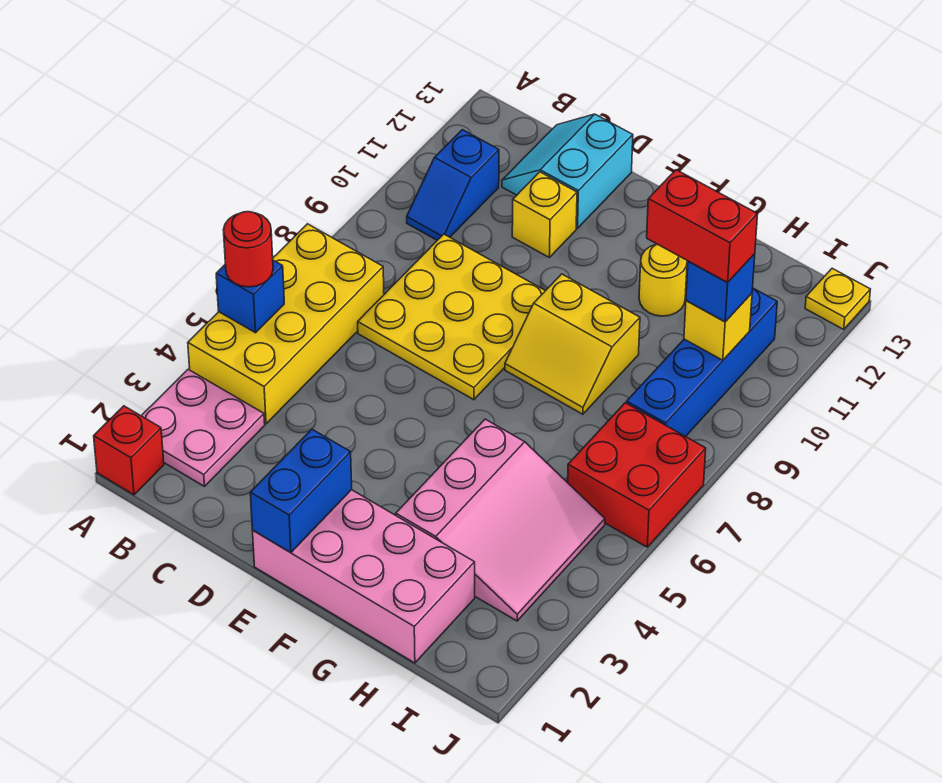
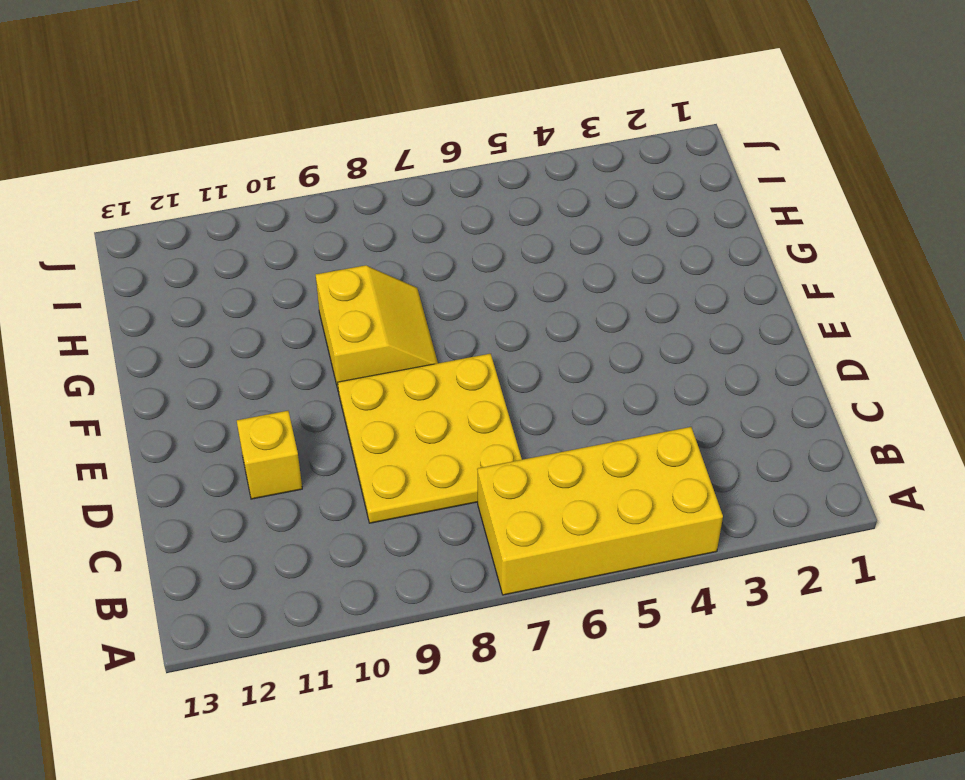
none -> red 1x1 brick [94,406,164,495]
none -> pink 2x2 plate [141,369,265,486]
none -> blue 1x2 slope [407,130,499,240]

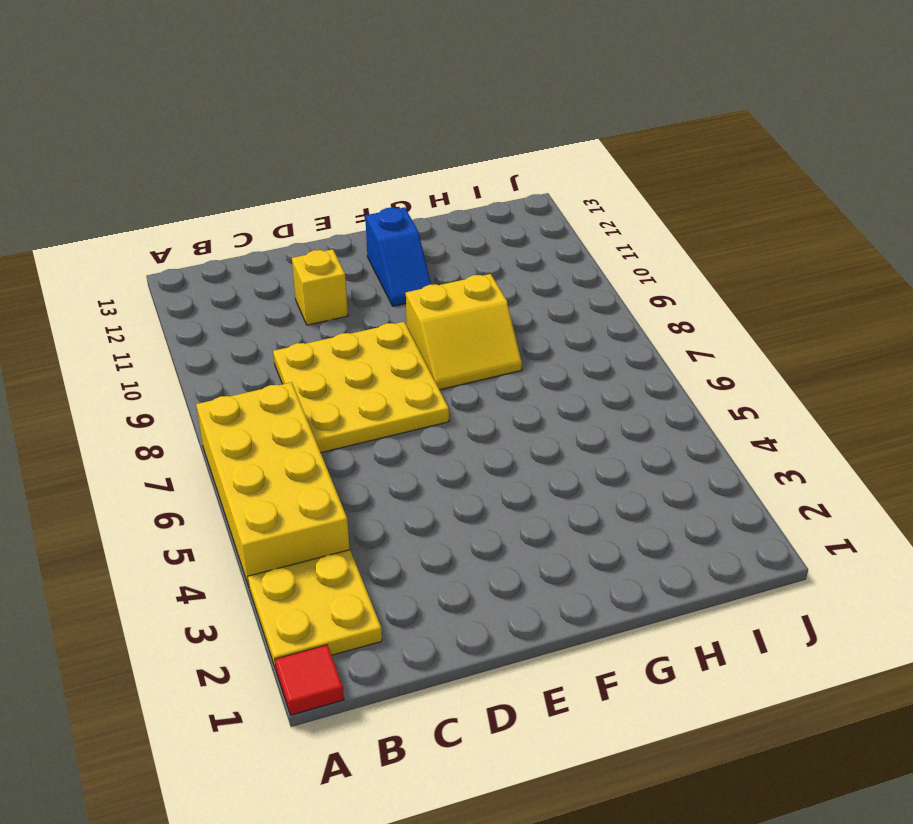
red 1x1 tile [275,645,344,715] -> red 1x1 brick [94,406,164,495]
yellow 2x2 plate [248,550,382,669] -> pink 2x2 plate [141,369,265,486]
blue 1x2 slope [365,207,431,306] -> blue 1x2 slope moved to [407,130,499,240]
none -> cyan 2x2 slope [502,114,633,228]
none -> pink 2x4 brick [252,490,475,663]
none -> pink 3x3 slope [396,419,605,621]

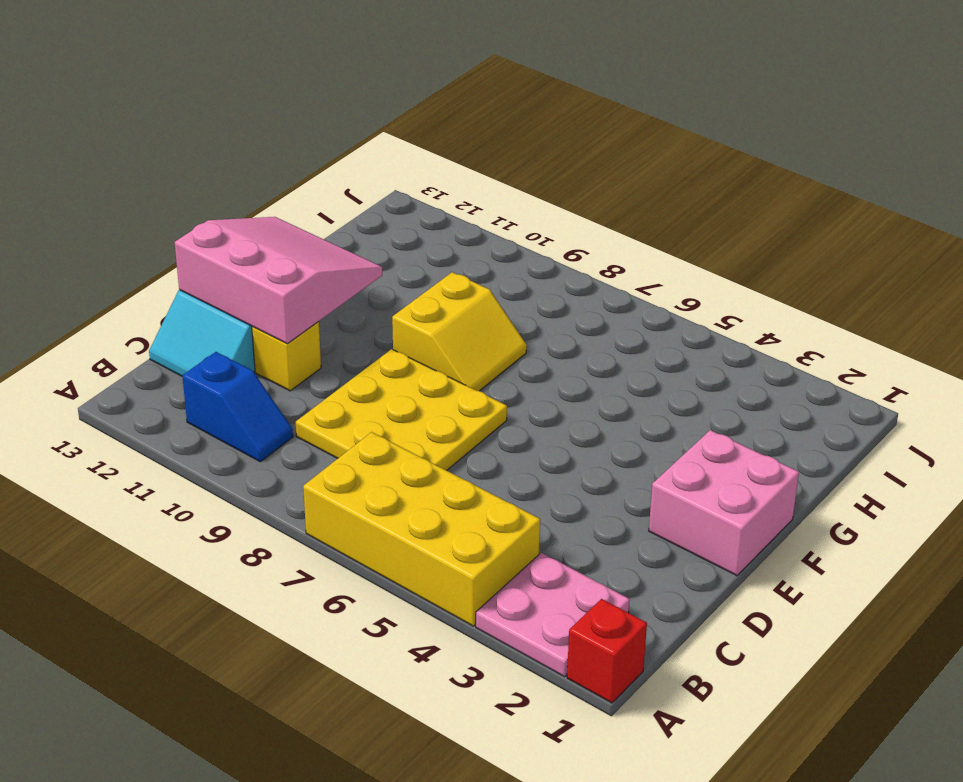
pink 3x3 slope [175,217,382,344] -> pink 3x3 slope moved to [396,419,605,621]
pink 2x2 brick [649,430,799,576] -> pink 2x4 brick [252,490,475,663]
none -> yellow 1x1 round brick [639,244,687,316]
none -> red 2x2 brick [568,403,706,547]
none -> blue 1x4 brick [627,288,777,437]

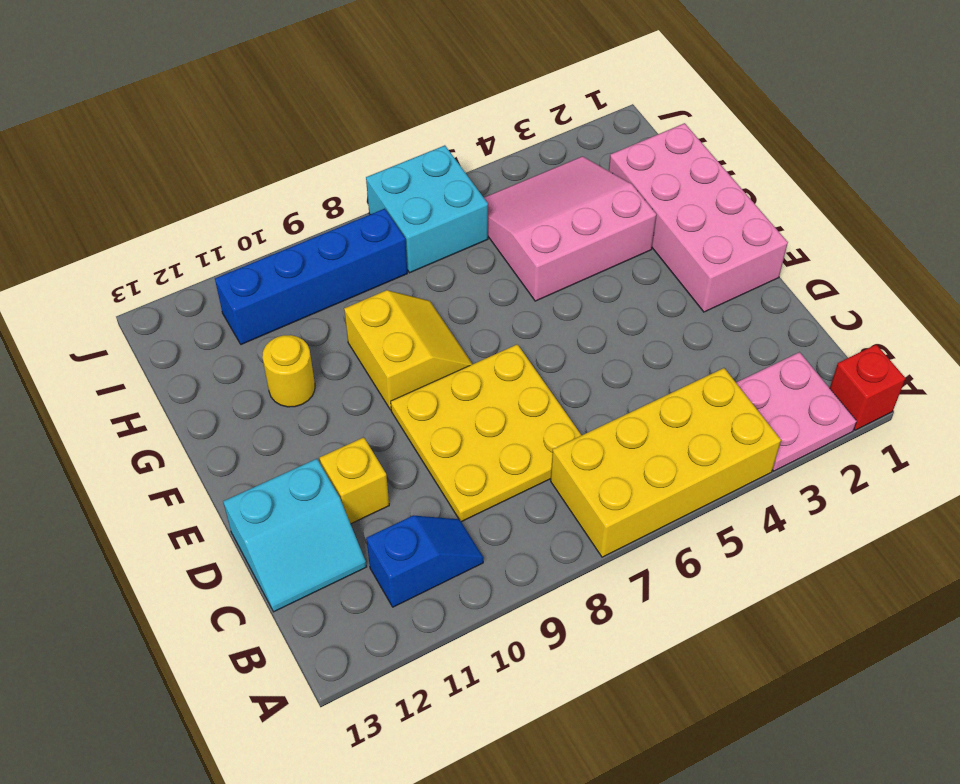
cyan 2x2 brick [366,145,488,273] -> red 2x2 brick [568,403,706,547]
none -> yellow 1x1 plate [805,268,870,329]
none -> blue 1x1 brick [216,260,284,333]
none -> blue 1x2 brick [250,429,352,553]

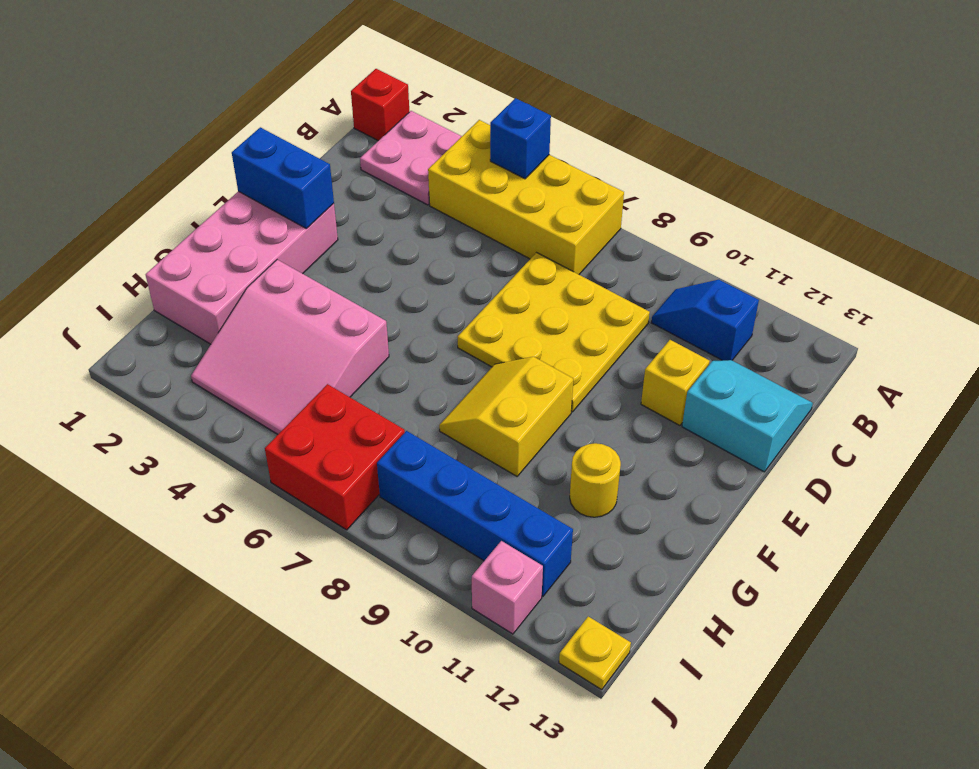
pink 1x1 brick [472,541,543,634] -> none
none -> yellow 1x1 brick [684,293,752,360]
none -> red 1x1 round brick [224,212,273,287]
none -> blue 1x1 brick [686,254,755,322]

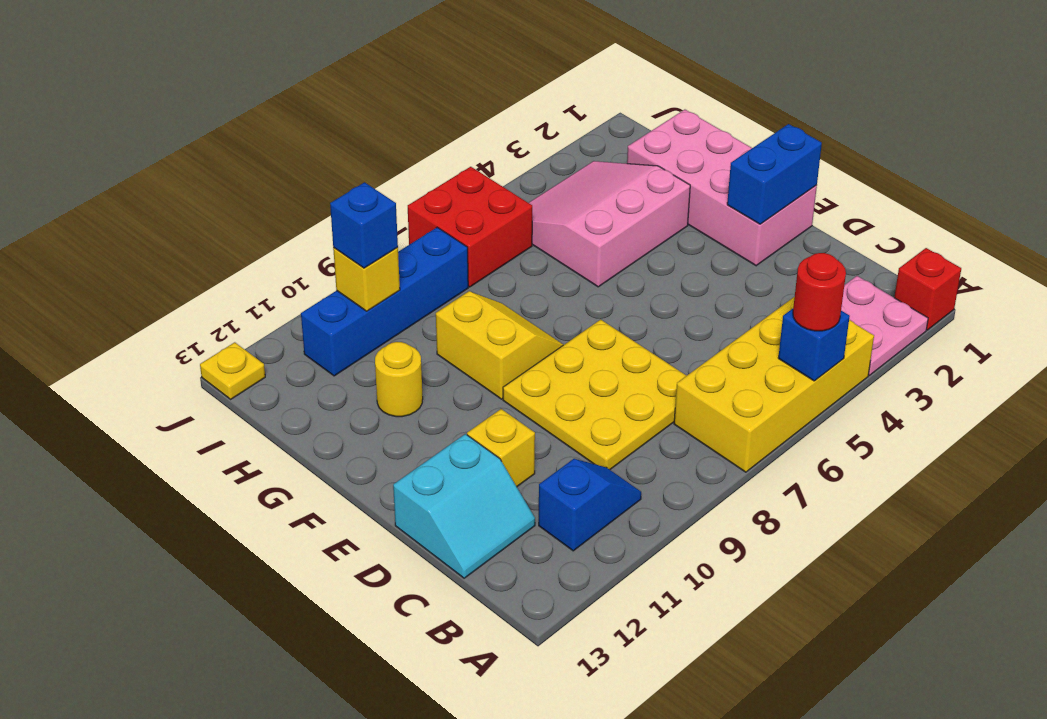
none -> red 1x2 brick [647,170,758,283]

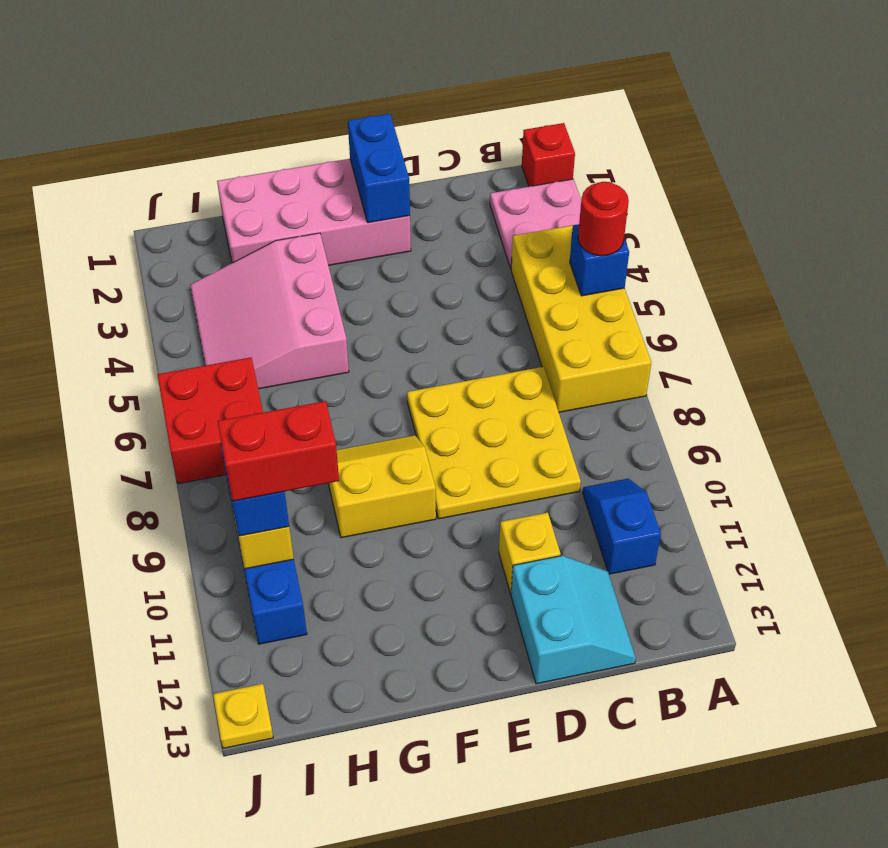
none -> yellow 1x1 round brick [639,244,687,316]

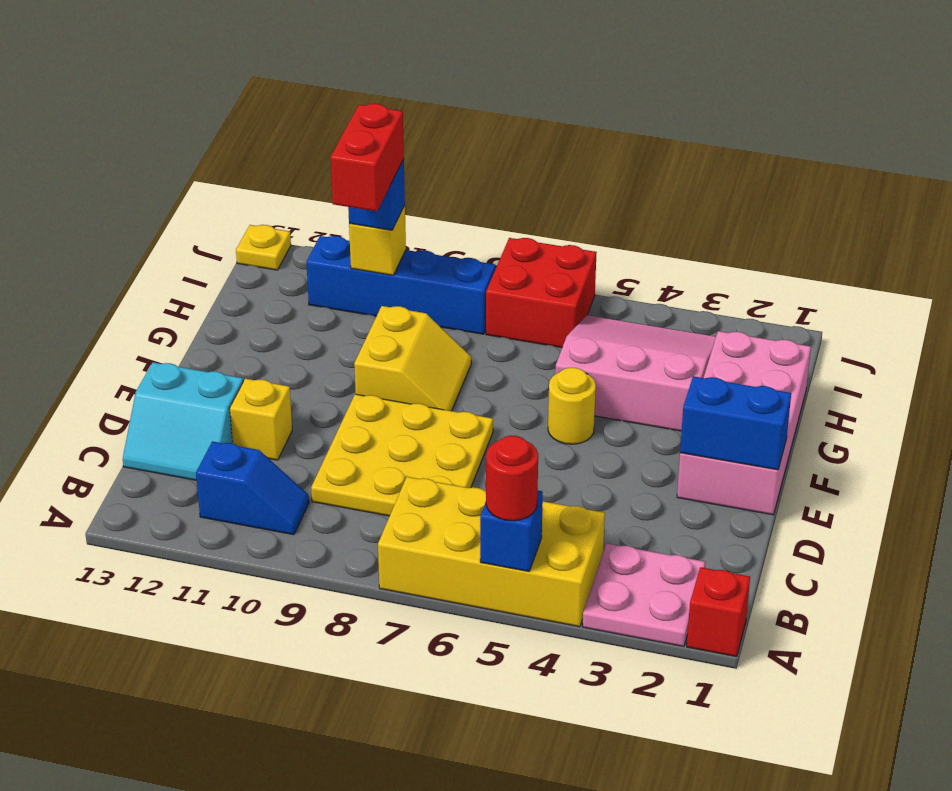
yellow 1x1 round brick [548,367,596,444] -> yellow 1x1 round brick moved to [639,244,687,316]

